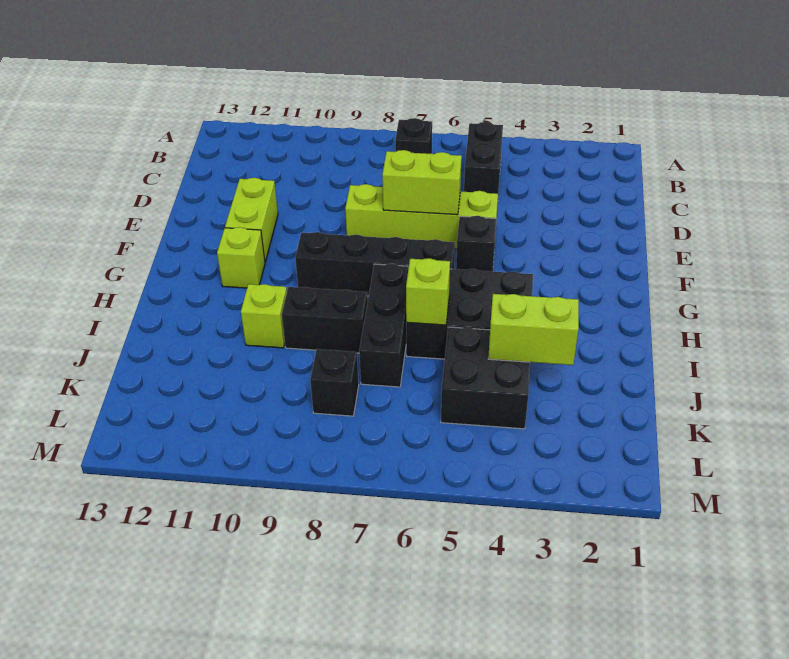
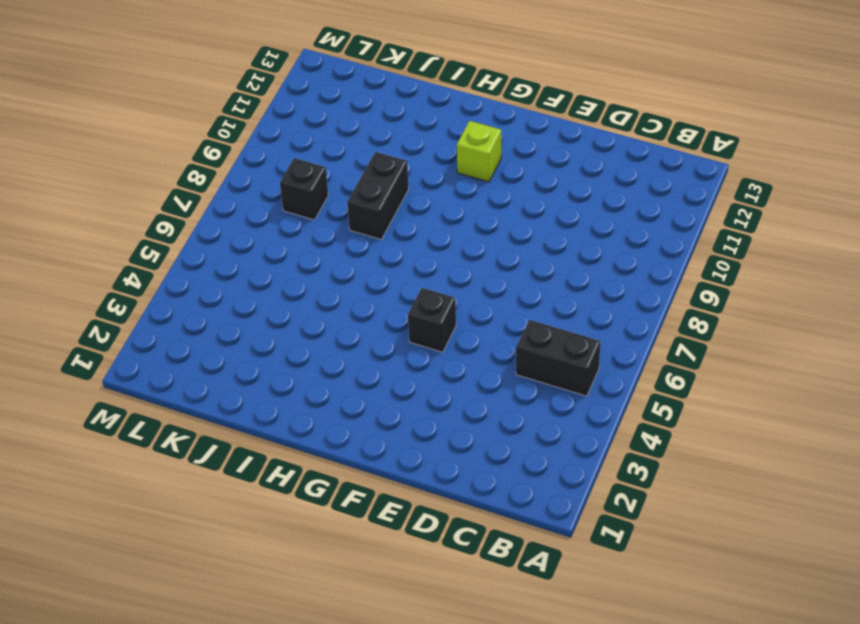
none -> black 1x1 brick [395,118,432,154]
none -> lime 1x4 brick [345,184,498,249]
none -> lime 1x2 brick [225,178,278,262]

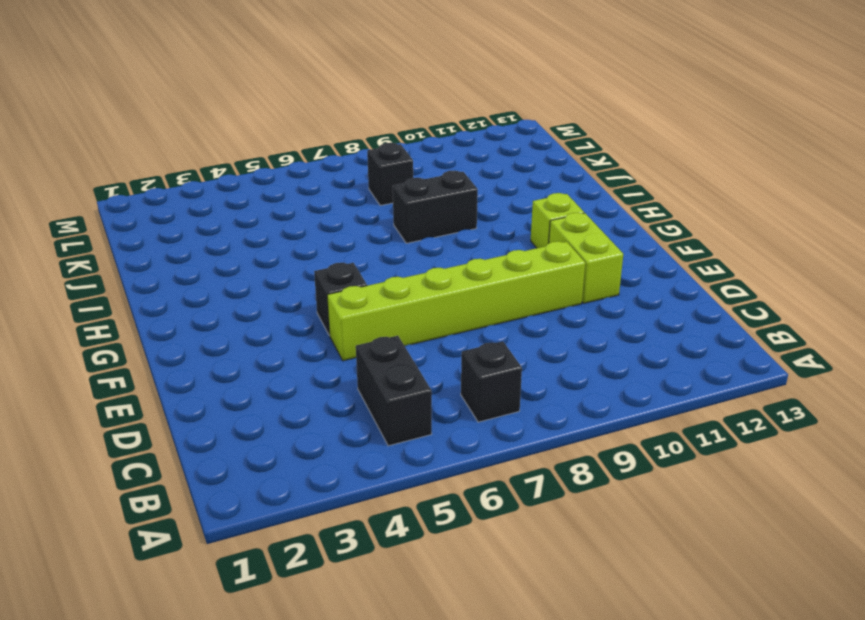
lime 1x6 brick [327,241,585,361] -> lime 1x4 brick [345,184,498,249]
none -> black 1x4 brick [295,232,455,296]
none -> black 2x3 brick [406,269,533,359]
none -> black 1x3 brick [359,264,409,387]

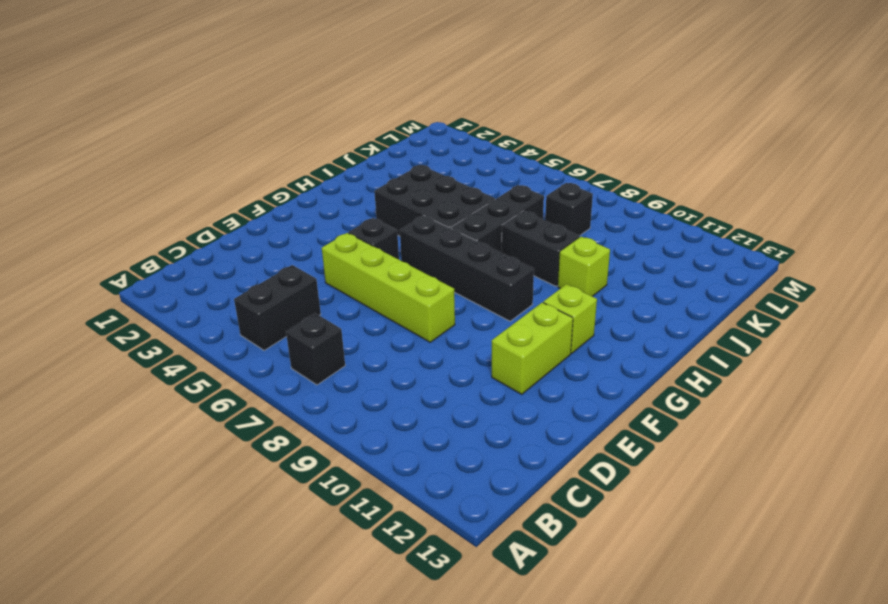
none -> black 2x2 brick [441,327,530,429]
none -> lime 1x2 brick [382,150,462,215]
none -> lime 1x1 brick [406,258,450,325]

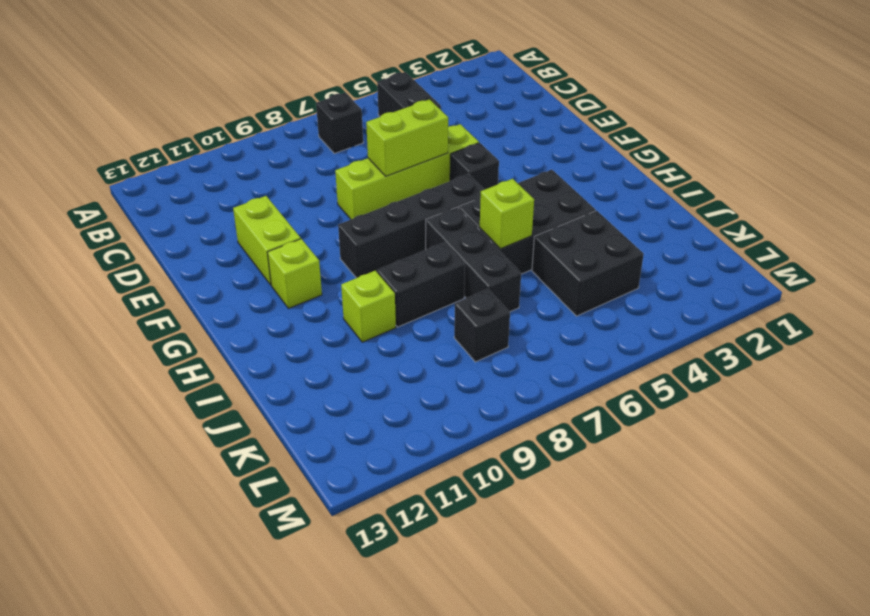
none -> lime 1x2 brick [488,294,579,365]

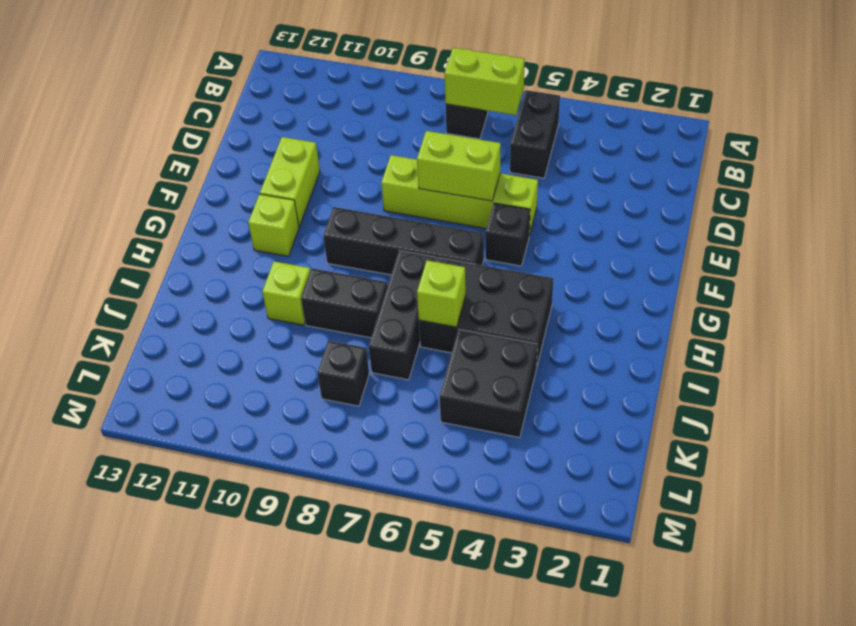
lime 1x2 brick [444,48,525,115] -> lime 1x2 brick moved to [488,294,579,365]

